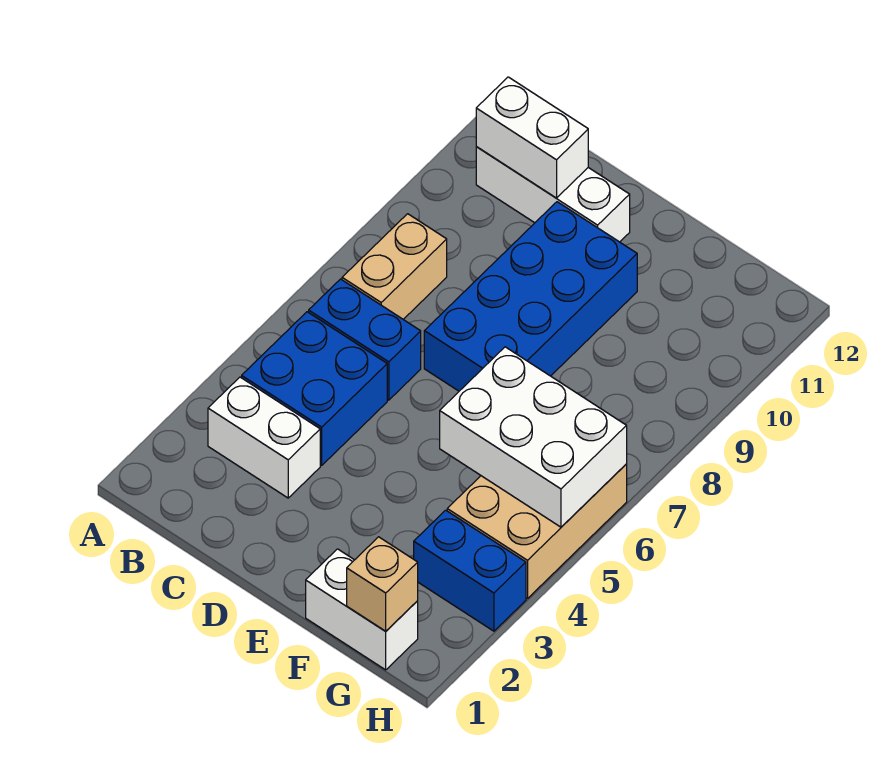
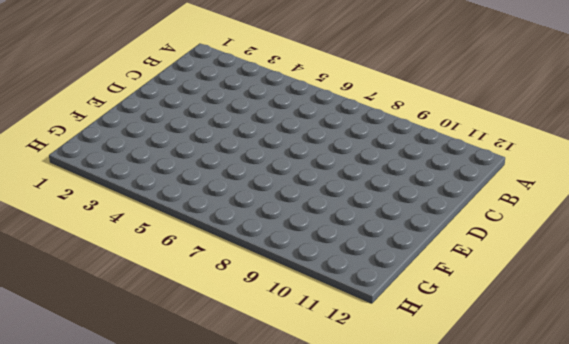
none -> white 1x2 brick [208,377,320,498]
none -> blue 2x2 brick [242,312,387,465]
none -> blue 1x2 brick [309,279,421,400]

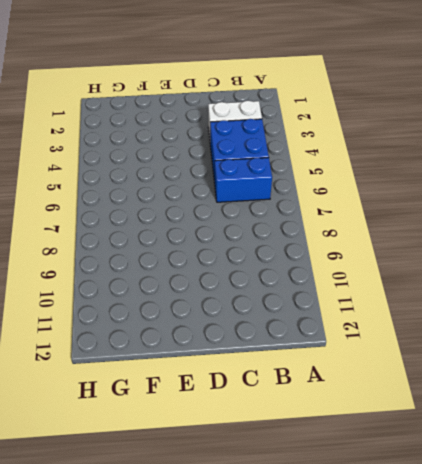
none -> tan 1x2 brick [342,214,447,319]
none -> white 1x3 brick [476,146,630,242]
none -> blue 2x4 brick [424,202,637,391]

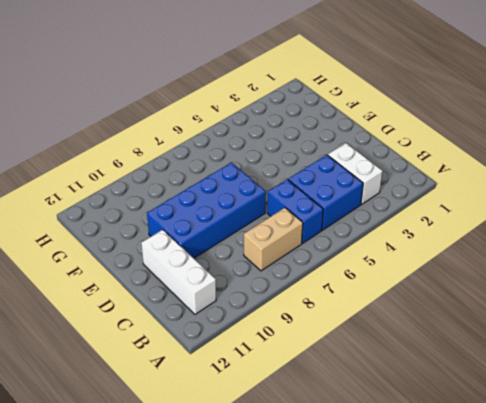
none -> white 1x2 brick [306,549,418,670]
none -> blue 1x2 brick [414,510,526,631]
none -> tan 2x3 brick [447,464,627,599]

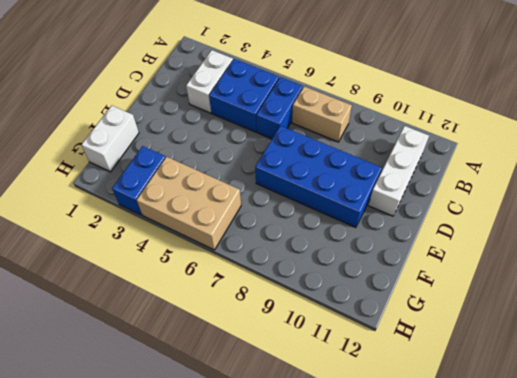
none -> white 1x2 brick [476,77,588,198]
none -> white 2x3 brick [440,347,627,527]
none -> tan 1x1 brick [347,537,418,631]

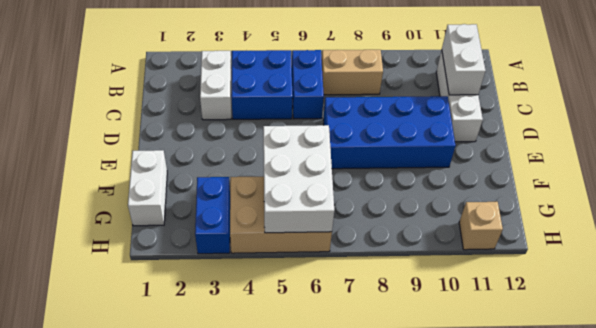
tan 1x1 brick [459,202,503,250] -> tan 1x1 brick moved to [347,537,418,631]

